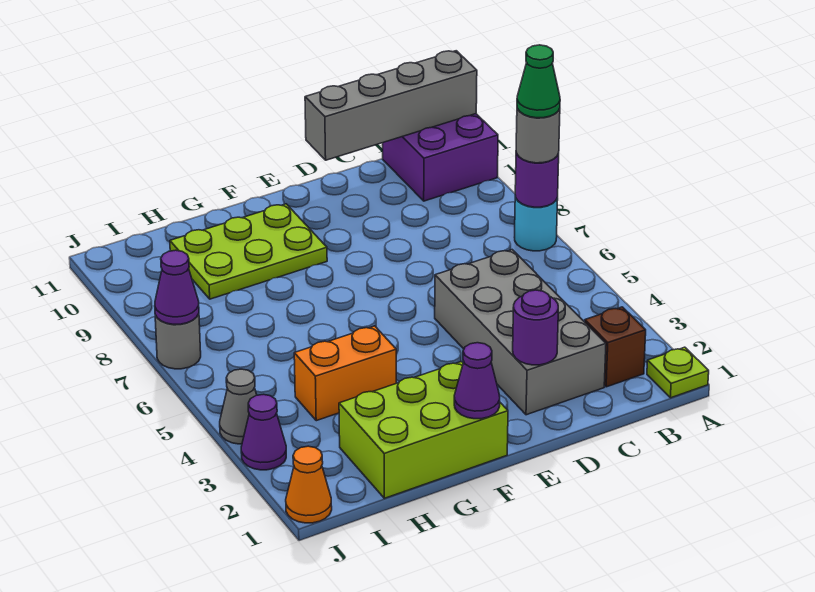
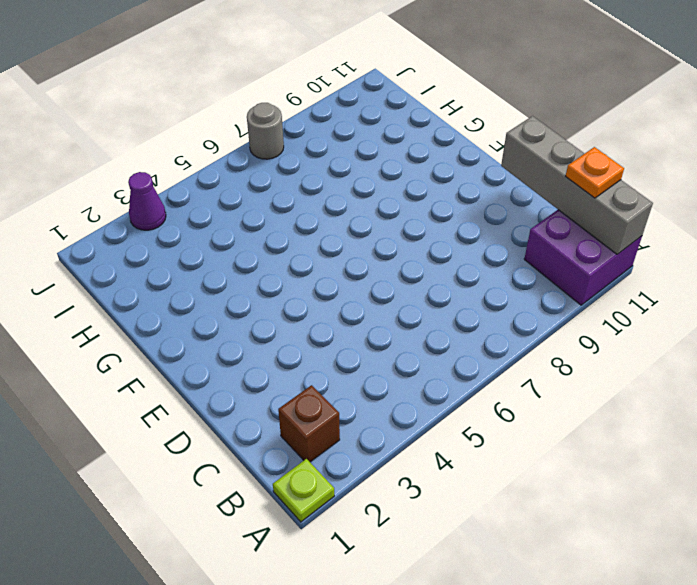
orange 1x1 plate [566,147,624,198] -> none
none -> cyan 1x1 round brick [515,196,558,251]
none -> grey 2x4 brick [435,250,606,415]
none -> lime 2x3 brick [339,362,508,498]

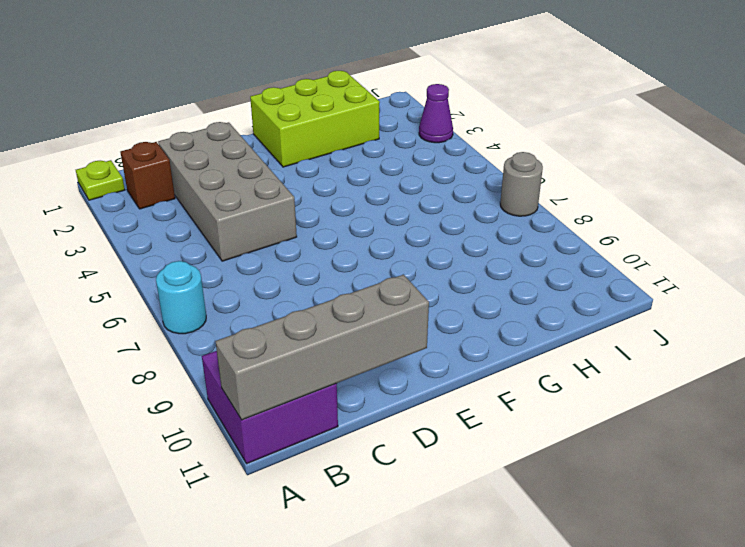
none -> lime 2x3 plate [170,204,327,299]
none -> orange 1x2 brick [294,326,396,421]
none -> orange 1x1 cone [286,446,332,523]

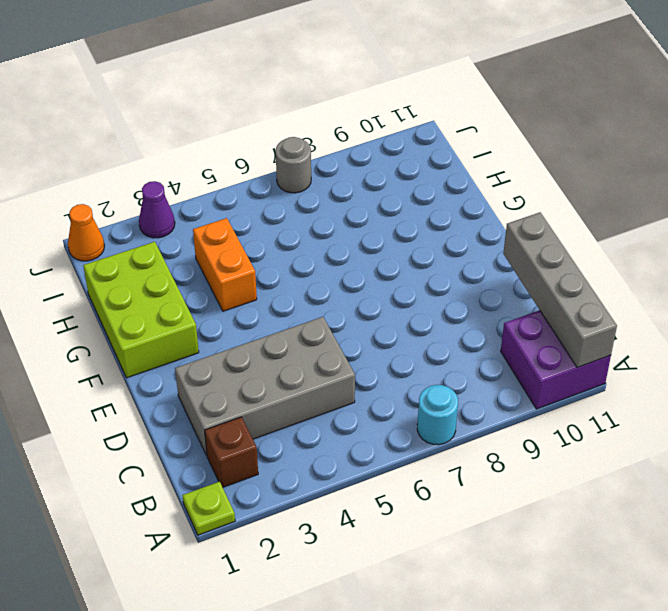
none -> lime 2x3 plate [170,204,327,299]
none -> grey 1x1 cone [220,369,257,444]
none -> purple 1x1 round brick [515,153,559,207]

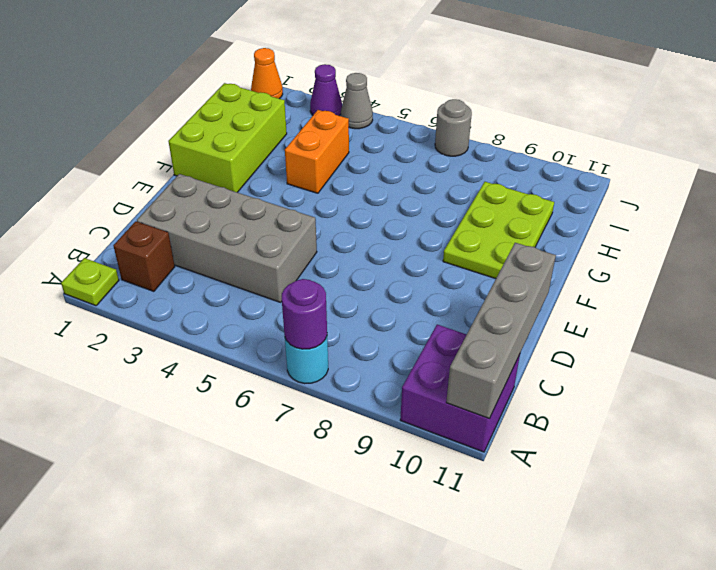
none -> purple 1x1 round brick [513,290,558,365]
none -> purple 1x1 cone [454,343,500,419]
none -> purple 1x1 cone [155,250,199,324]

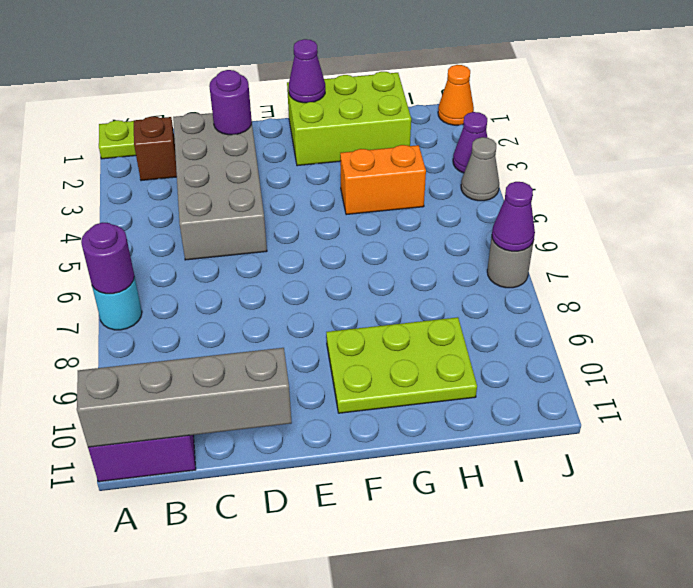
none -> grey 1x1 round brick [516,108,560,163]
none -> green 1x1 cone [517,45,560,118]

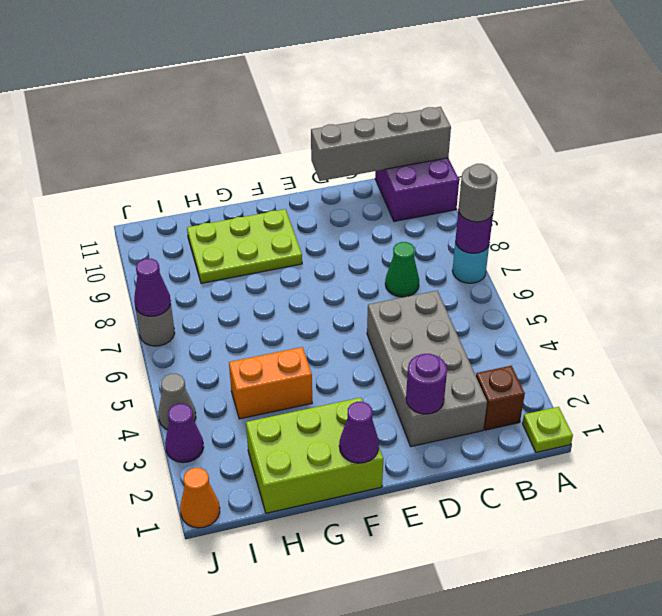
green 1x1 cone [385,242,419,297] -> green 1x1 cone moved to [517,45,560,118]

